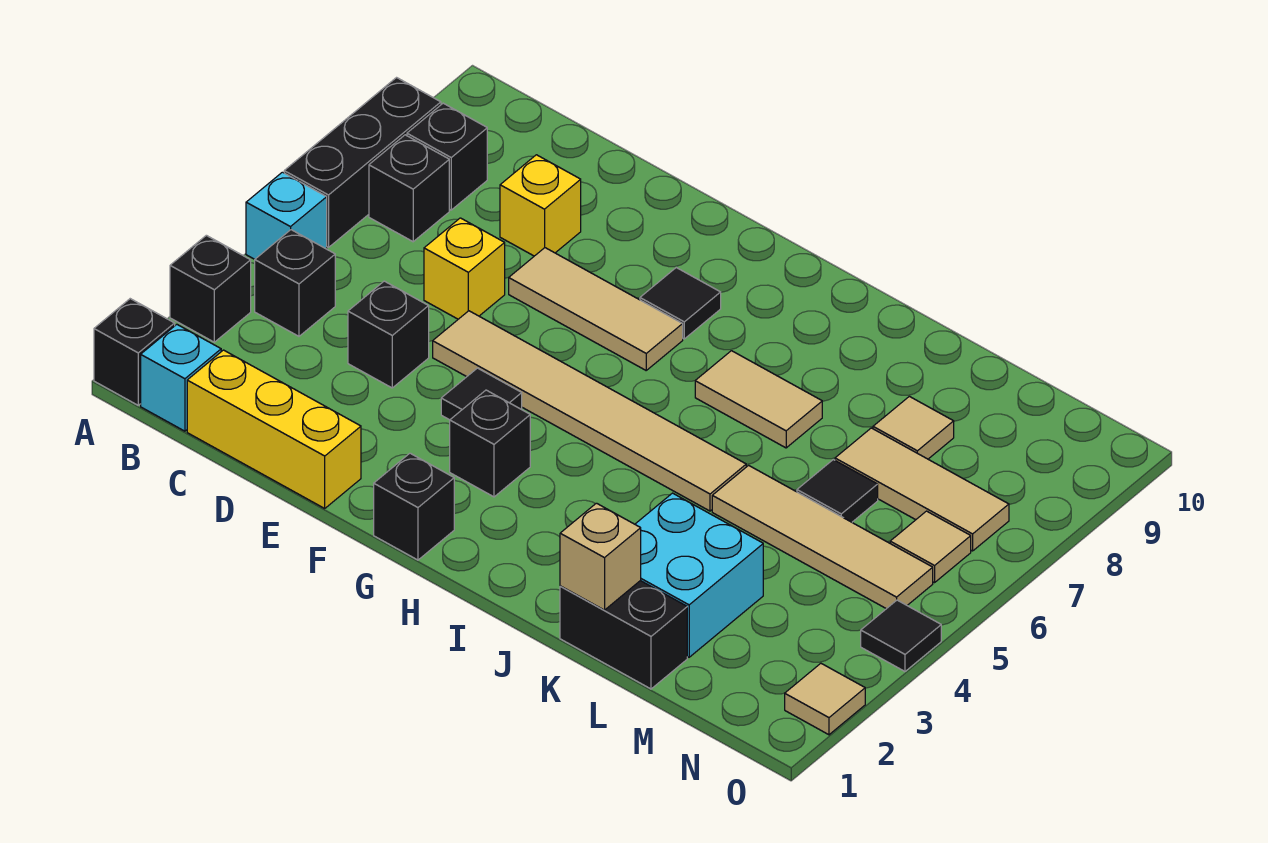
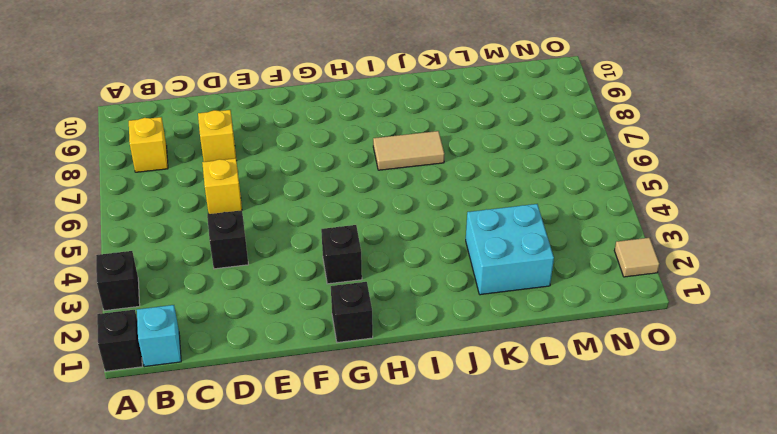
yellow 1x1 brick [129,117,168,172] -> black 1x1 brick [407,103,487,210]
none -> cyan 1x1 brick [246,172,327,259]
none -> black 1x3 brick [284,78,441,247]
none -> black 1x1 brick [255,230,335,336]

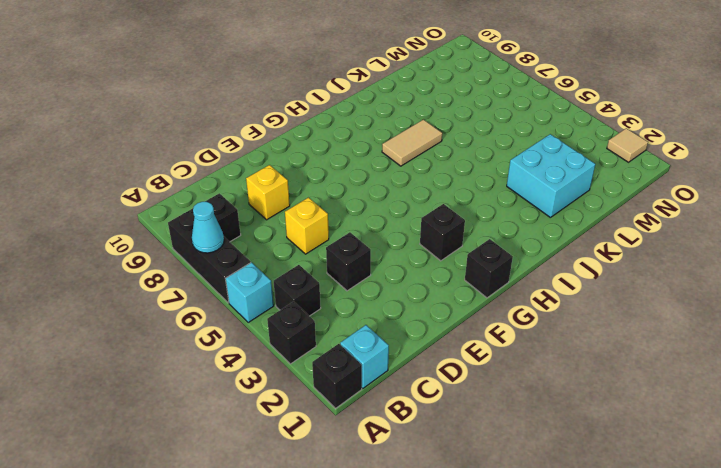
cyan 1x1 cone [192,202,224,253] -> none
none -> black 1x1 brick [369,135,449,242]
none -> yellow 1x3 brick [187,350,361,508]
none -> tan 1x6 tile [433,311,746,511]

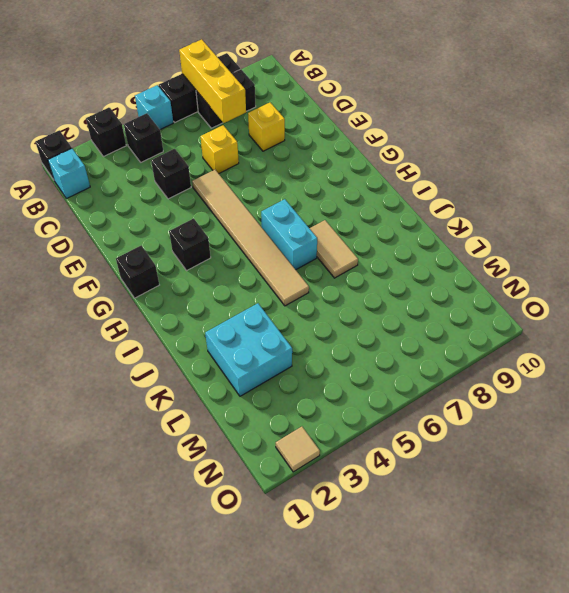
yellow 1x3 brick [179,39,246,123] -> yellow 1x3 brick moved to [187,350,361,508]
cyan 1x2 brick [261,199,317,270] -> none
none -> tan 1x3 tile [509,248,683,370]
none -> black 1x1 tile [441,368,522,420]
none -> black 1x1 tile [640,268,721,339]

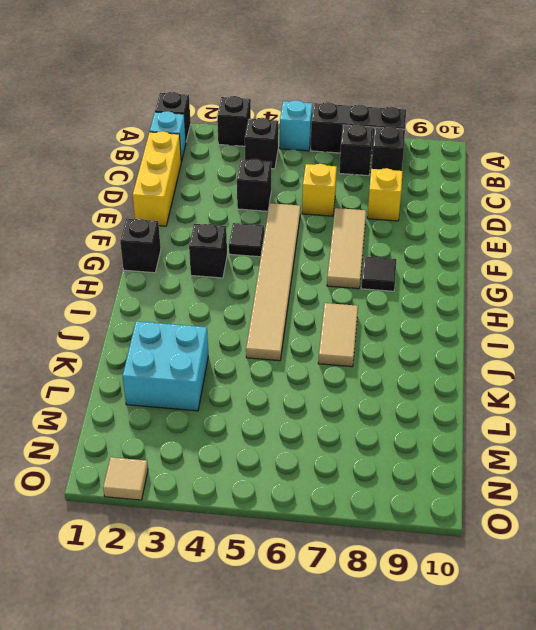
none -> black 1x2 brick [560,581,687,689]
none -> tan 1x4 tile [712,465,933,609]
none -> black 1x1 tile [797,460,878,522]

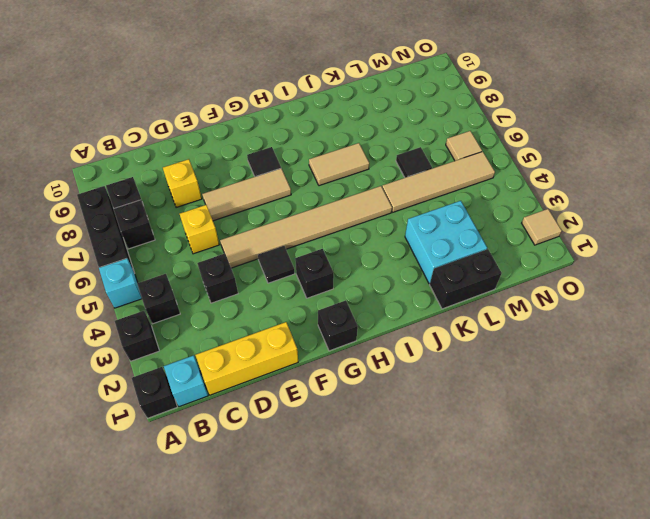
none -> tan 1x3 tile [835,428,1009,551]
none -> tan 1x1 tile [873,396,954,459]
none -> black 1x1 tile [861,600,941,671]

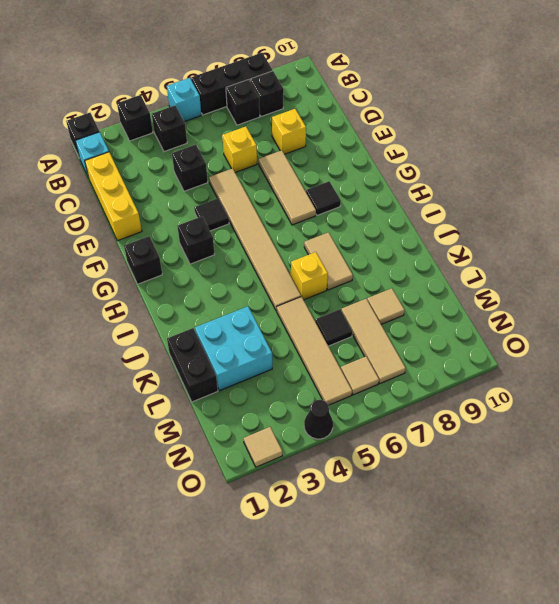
yellow 1x1 brick [291,252,328,300] -> none
black 1x1 cone [304,400,333,439] -> black 1x1 tile [861,600,941,671]
none -> tan 1x1 brick [560,503,641,610]

